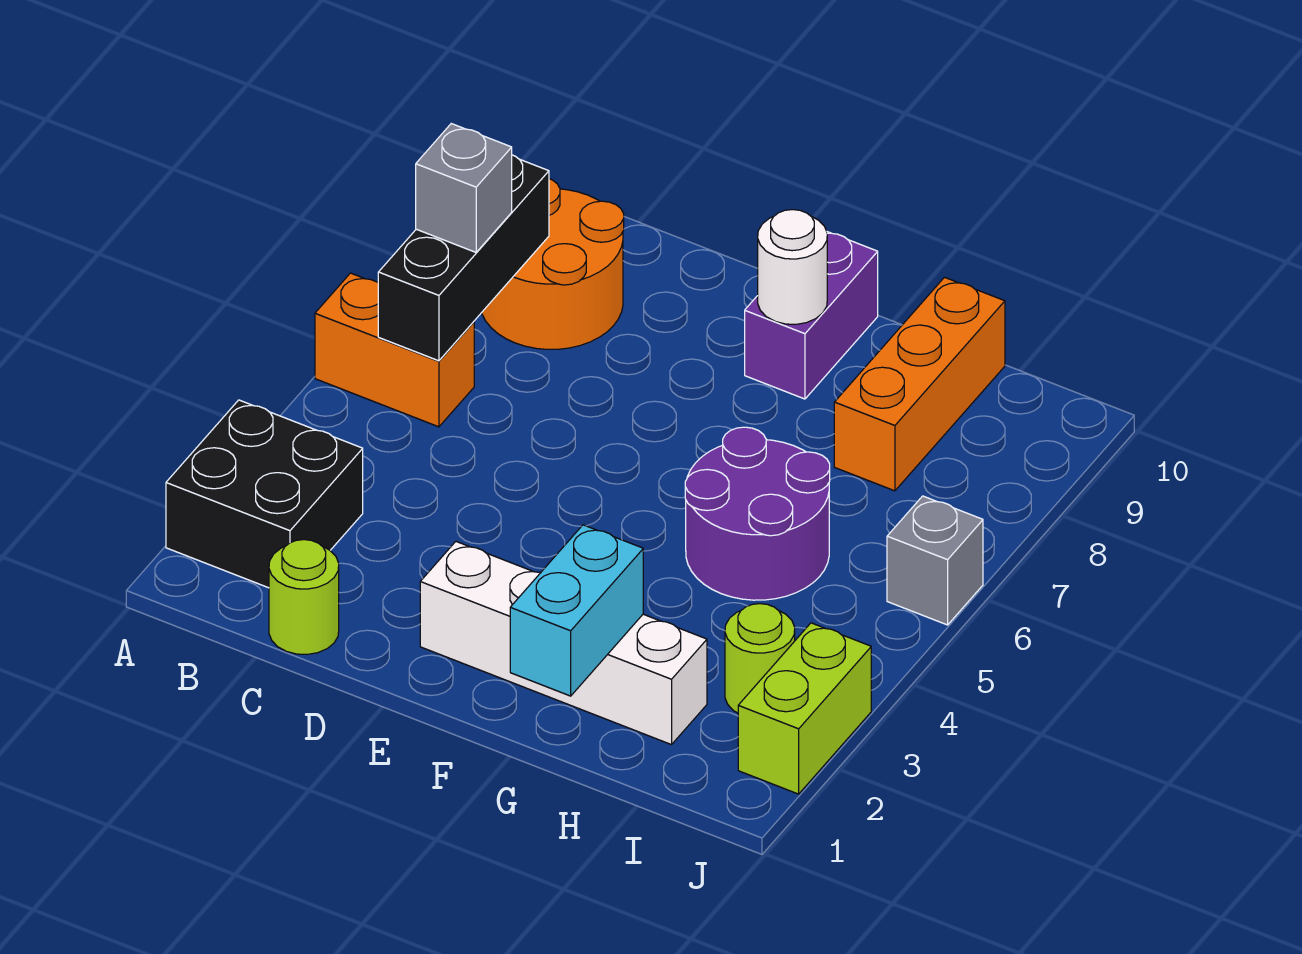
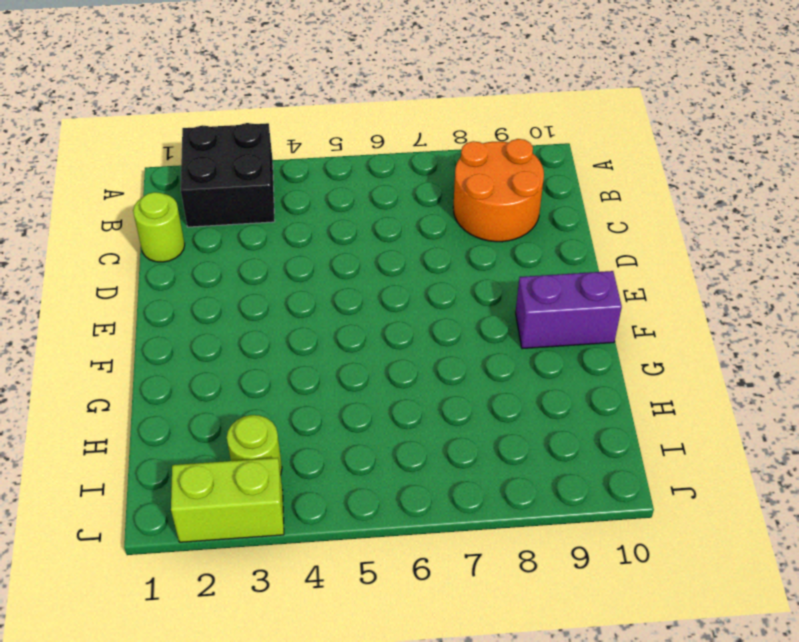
none -> orange 1x2 brick [315,273,474,427]
none -> white 1x4 brick [420,542,707,745]
none -> purple 2x2 round brick [685,427,830,600]

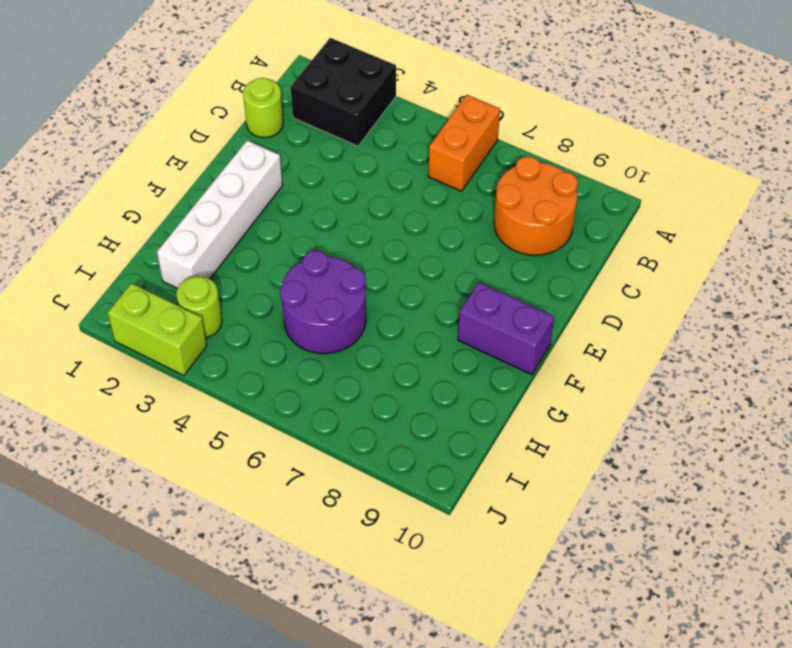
none -> orange 1x3 brick [834,277,1005,491]
none -> grey 1x1 brick [887,496,983,625]
none -> black 1x3 brick [378,155,549,361]

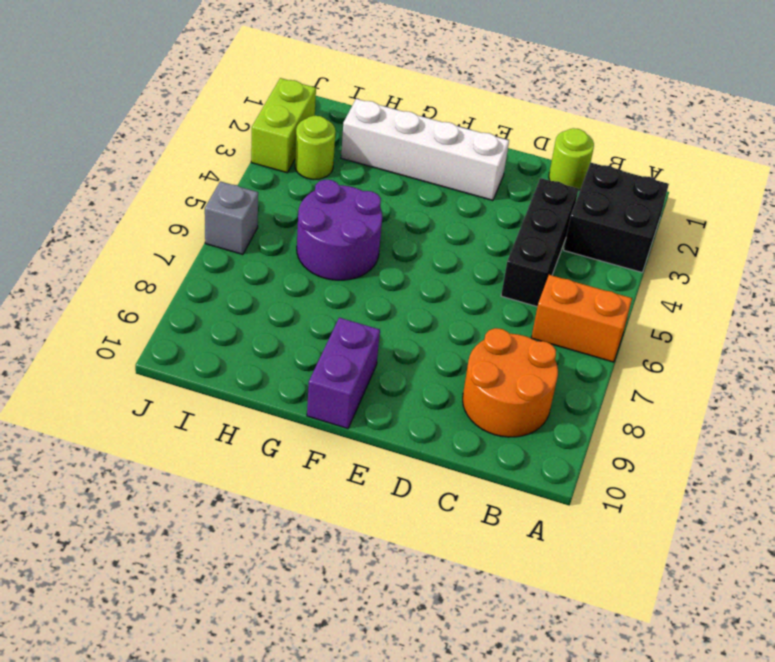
black 1x3 brick [501,178,578,307] -> black 1x3 brick moved to [378,155,549,361]
none -> orange 1x3 brick [834,277,1005,491]
none -> white 1x1 round brick [758,210,827,324]
none -> cyan 1x2 brick [510,525,643,696]

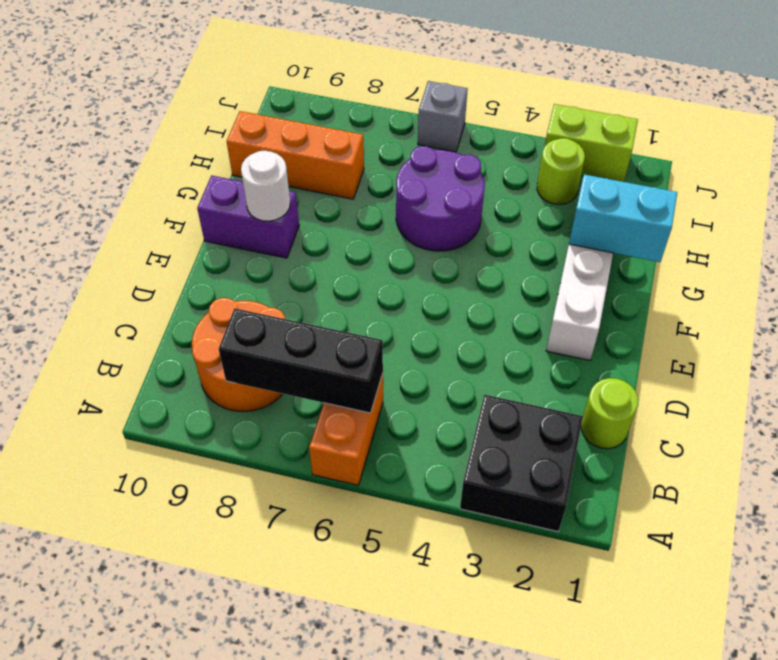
none -> grey 1x1 brick [416,124,512,252]

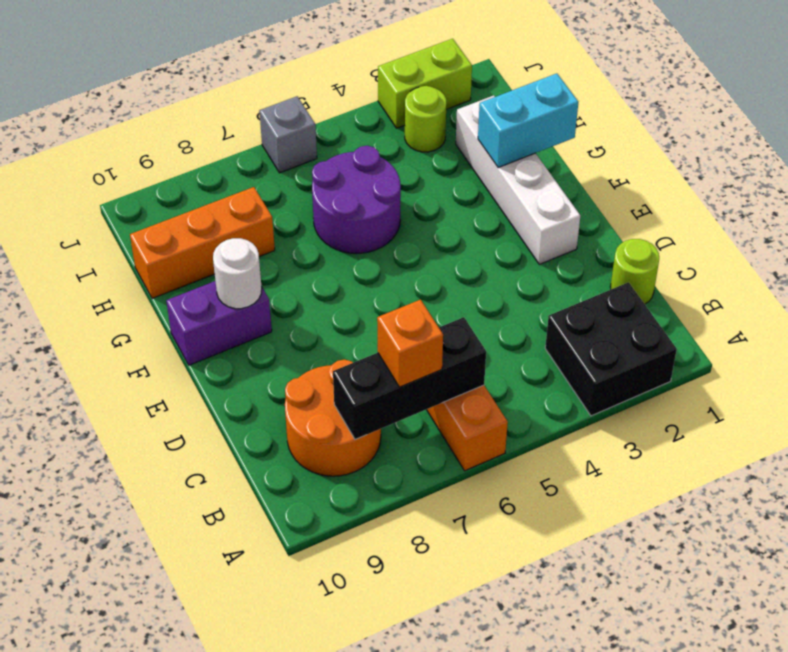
orange 1x1 brick [377,299,443,387] -> grey 1x1 brick [416,124,512,252]

